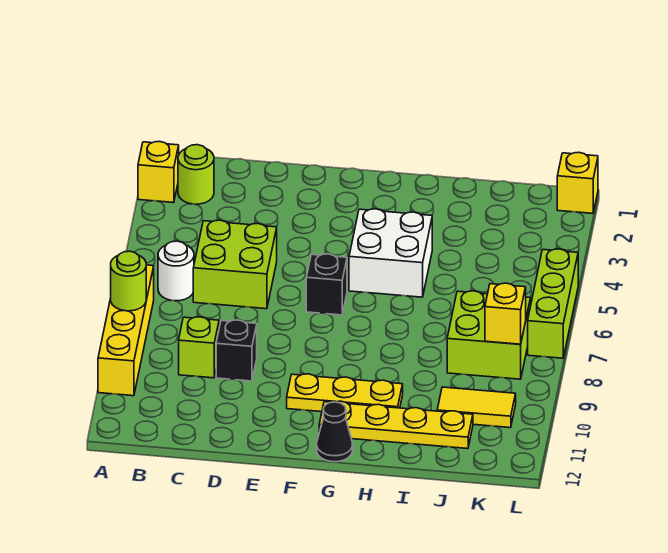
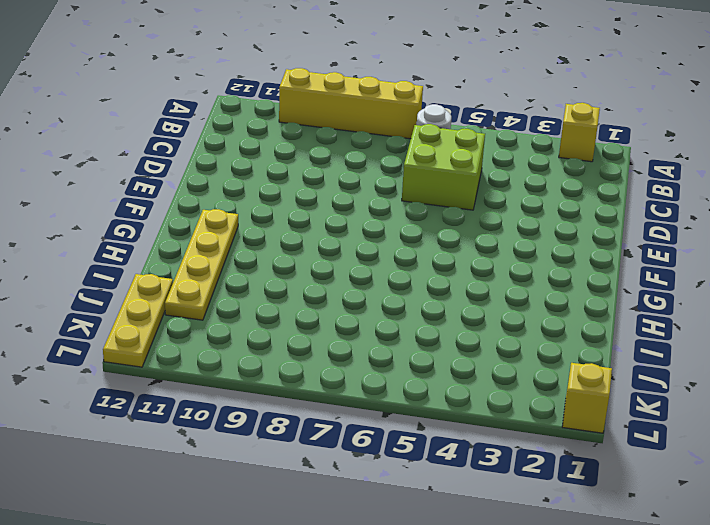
yellow 1x3 plate [103,274,173,367] -> yellow 1x3 plate moved to [287,374,403,412]
none -> lime 1x1 round brick [178,145,214,204]
none -> lime 1x1 brick [179,317,219,378]
none -> black 1x1 brick [216,320,257,381]

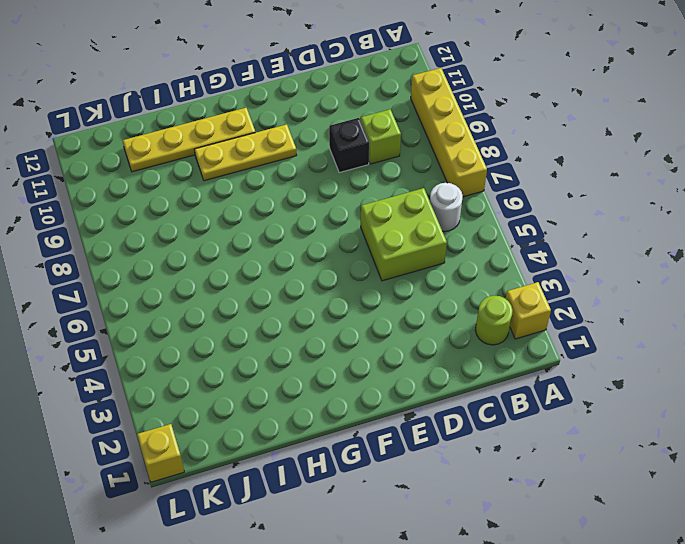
none -> black 1x1 brick [306,254,347,315]
none -> white 2x2 brick [349,209,432,297]
none -> black 1x1 cone [317,402,353,462]

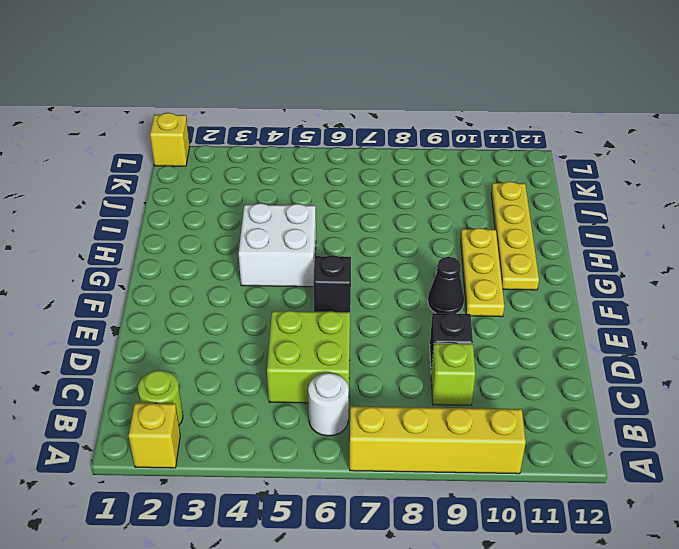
black 1x1 cone [428,257,464,314] -> black 1x1 cone moved to [317,402,353,462]
none -> lime 2x2 brick [447,291,531,379]
none -> yellow 1x2 tile [437,387,516,428]
none -> lime 1x3 brick [528,249,578,358]

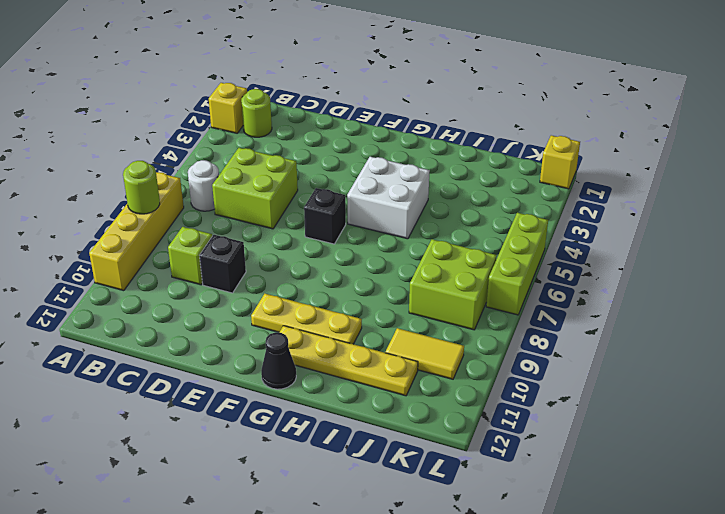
none -> yellow 1x1 brick [485,283,526,344]

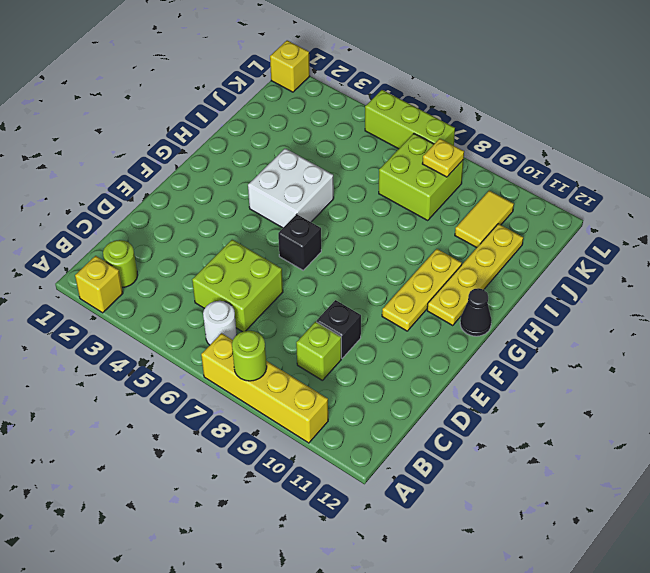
yellow 1x1 plate [422,138,464,177] -> yellow 1x1 brick [485,283,526,344]

